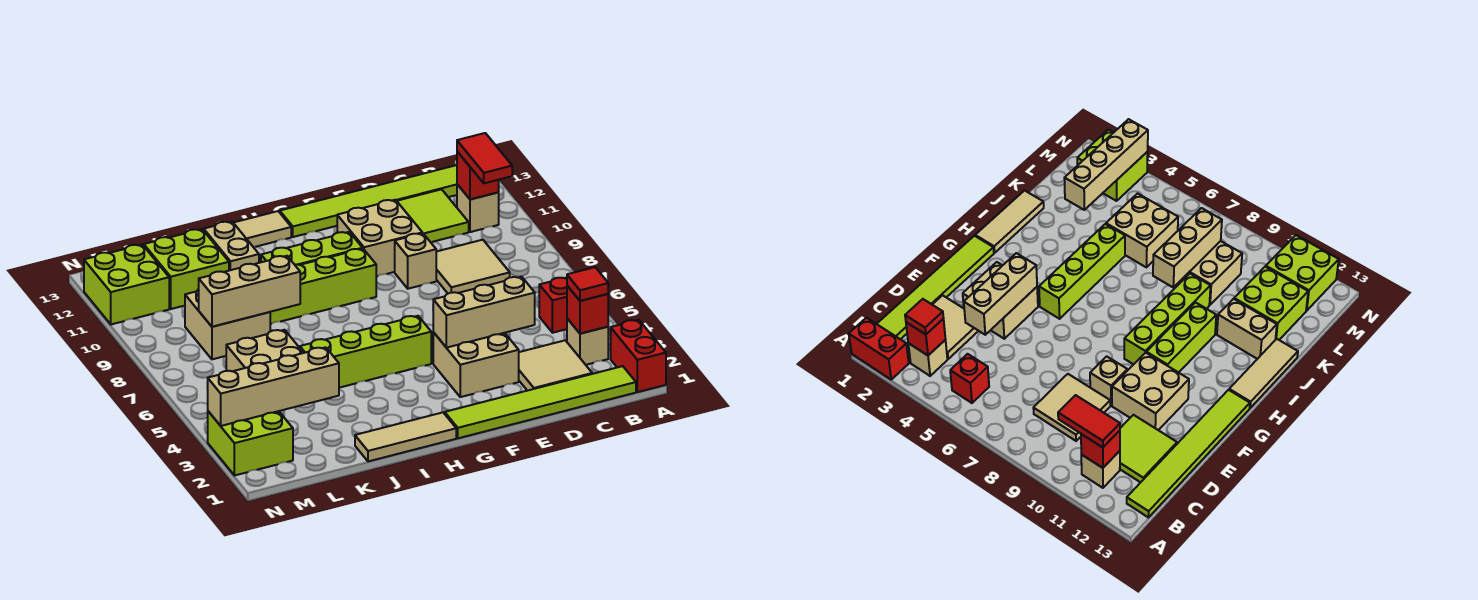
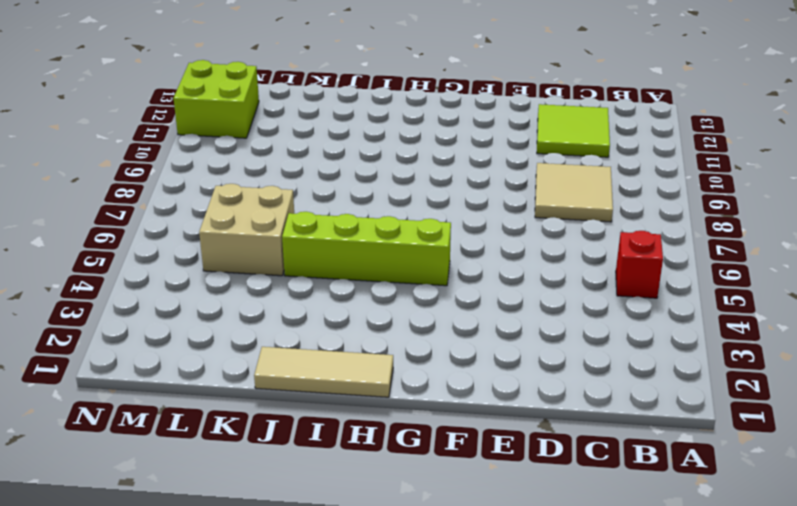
none -> red 1x2 brick [611,320,666,392]
none -> lime 1x6 tile [445,366,636,438]
none -> tan 1x1 brick [567,319,608,365]
none -> tan 1x1 brick [457,184,499,232]

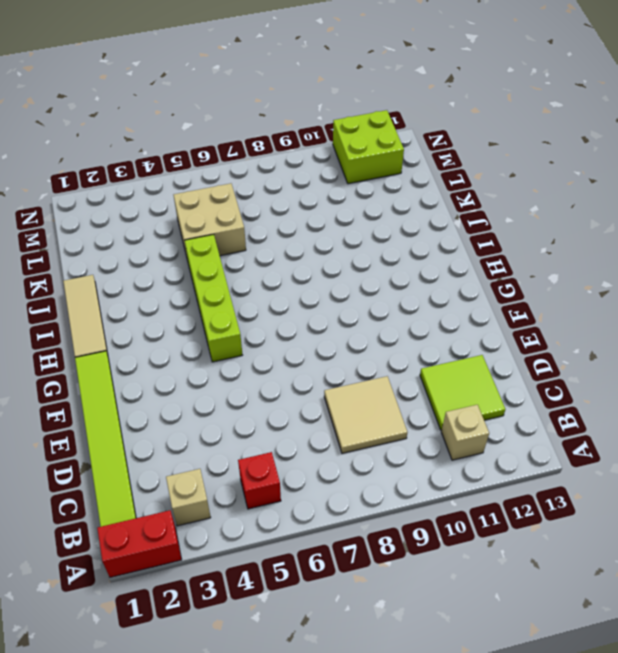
none -> lime 1x6 tile [280,165,457,237]
none -> tan 2x2 tile [519,340,592,391]
none -> tan 2x2 brick [433,332,519,397]
none -> tan 1x1 brick [395,233,436,289]

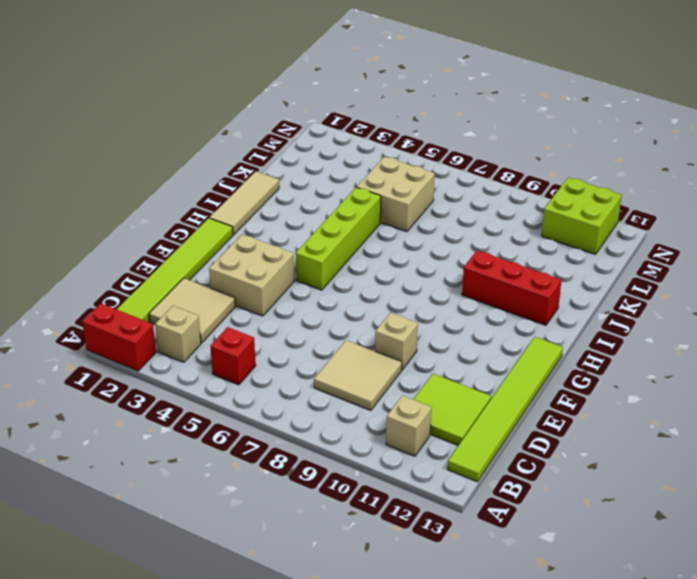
red 1x3 brick [462,250,562,325] -> lime 1x3 brick [261,232,363,265]
none -> tan 2x2 brick [337,200,422,277]
none -> lime 1x4 brick [270,249,376,324]
none -> tan 1x3 tile [234,211,291,247]
none -> tan 1x2 brick [203,222,259,271]

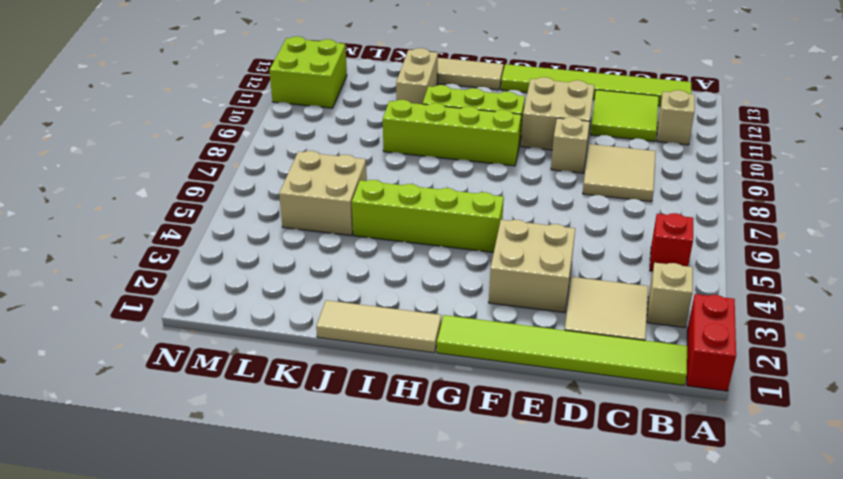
none -> tan 2x2 brick [185,289,270,359]
none -> lime 2x2 brick [144,229,229,309]
none -> lime 2x2 brick [208,411,293,476]
none -> red 1x1 brick [567,286,608,334]

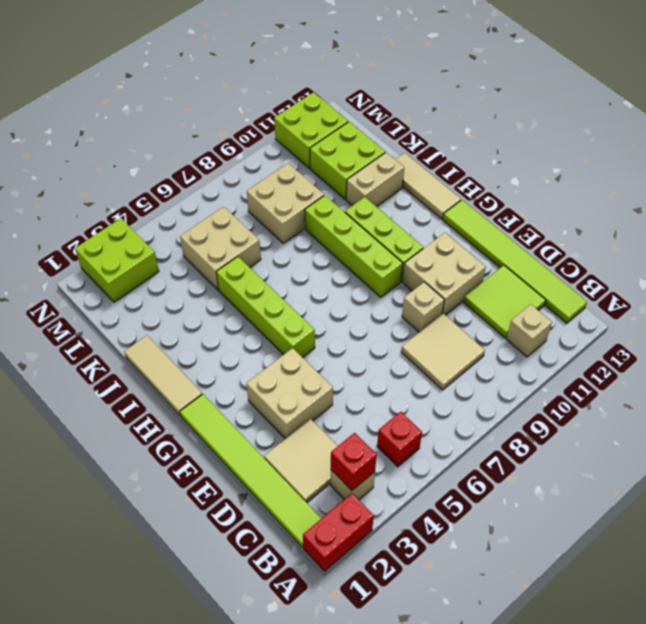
none -> red 1x1 brick [457,152,499,199]
none -> tan 1x3 brick [433,277,535,348]
none -> tan 1x3 brick [199,256,300,327]
none -> tan 1x4 brick [208,347,339,426]

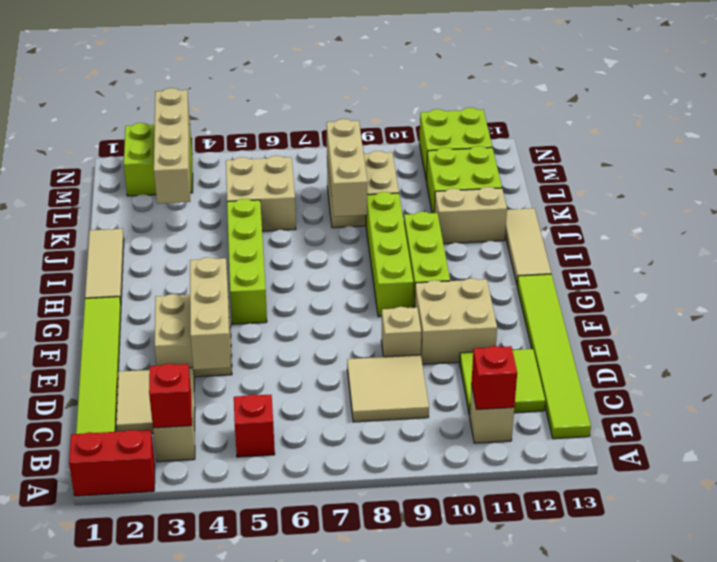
none -> red 1x1 tile [567,267,608,301]
none -> red 1x2 tile [457,133,512,183]

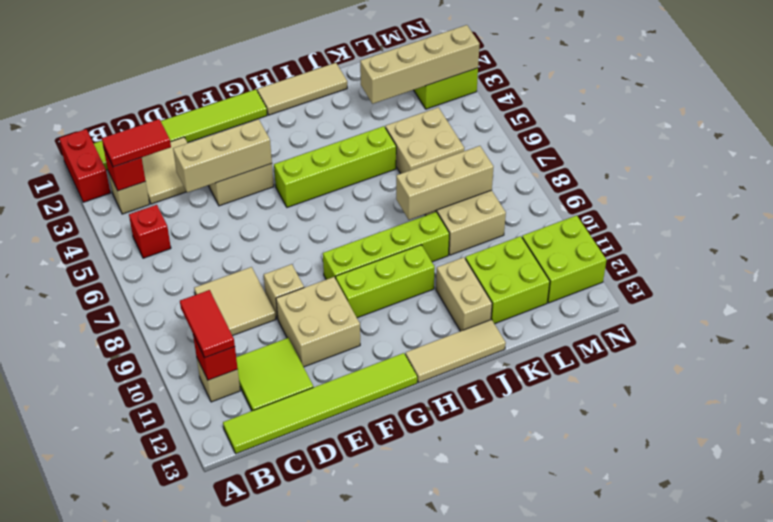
red 1x2 tile [102,119,171,167] -> red 1x1 tile [567,267,608,301]

